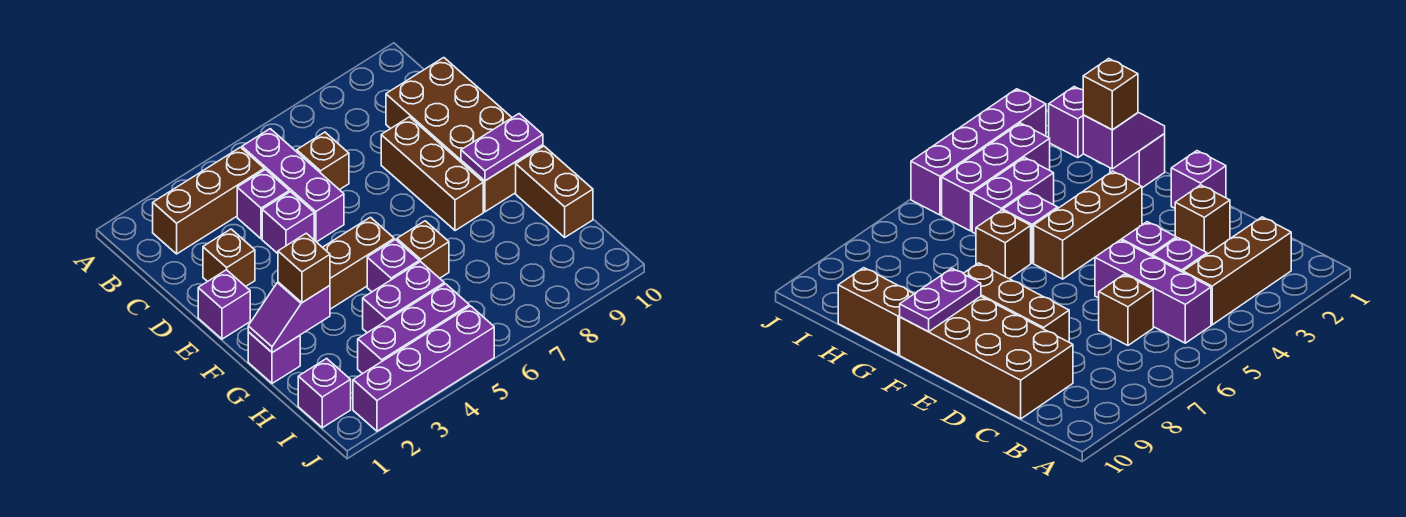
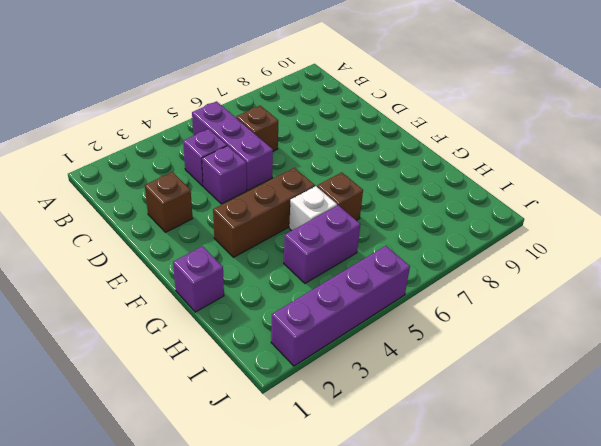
white 1x1 brick [289,186,337,231] -> purple 1x1 brick [367,240,419,292]
none -> brown 1x3 brick [153,147,264,254]
none -> brown 2x4 brick [386,58,543,212]
none -> brown 1x3 brick [381,117,483,231]

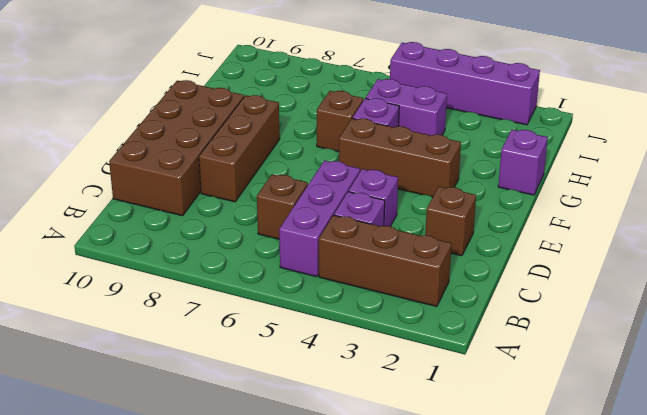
none -> purple 1x1 brick [198,270,250,339]
none -> brown 1x2 brick [516,146,593,237]
none -> purple 1x1 brick [298,358,351,428]

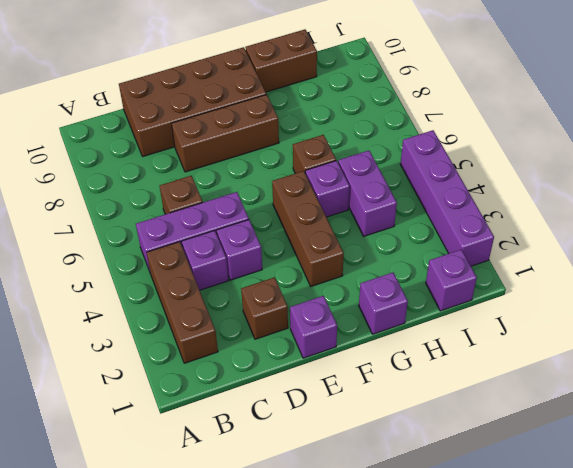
none -> purple 1x3 brick [358,284,469,374]
none -> purple 1x2 plate [461,114,543,181]
none -> purple 1x2 slope [248,282,330,352]

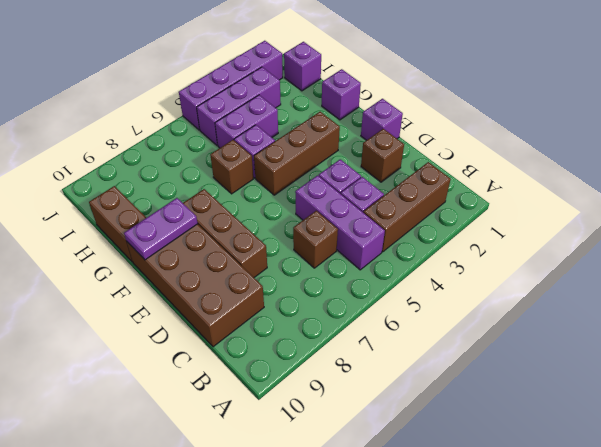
none -> purple 1x2 slope [248,282,330,352]
none -> brown 1x1 brick [278,233,330,303]

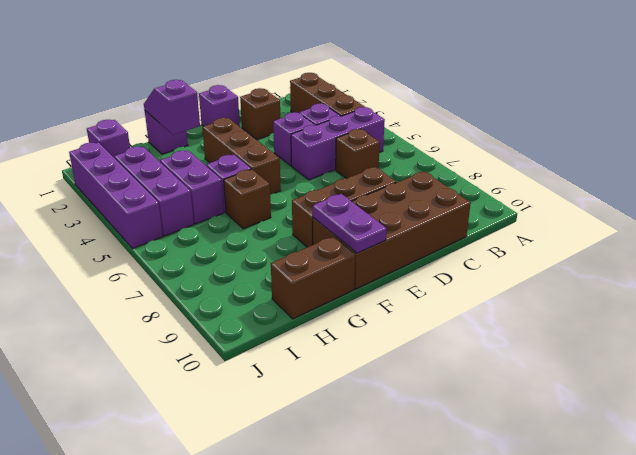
none -> brown 1x1 brick [278,233,330,303]

